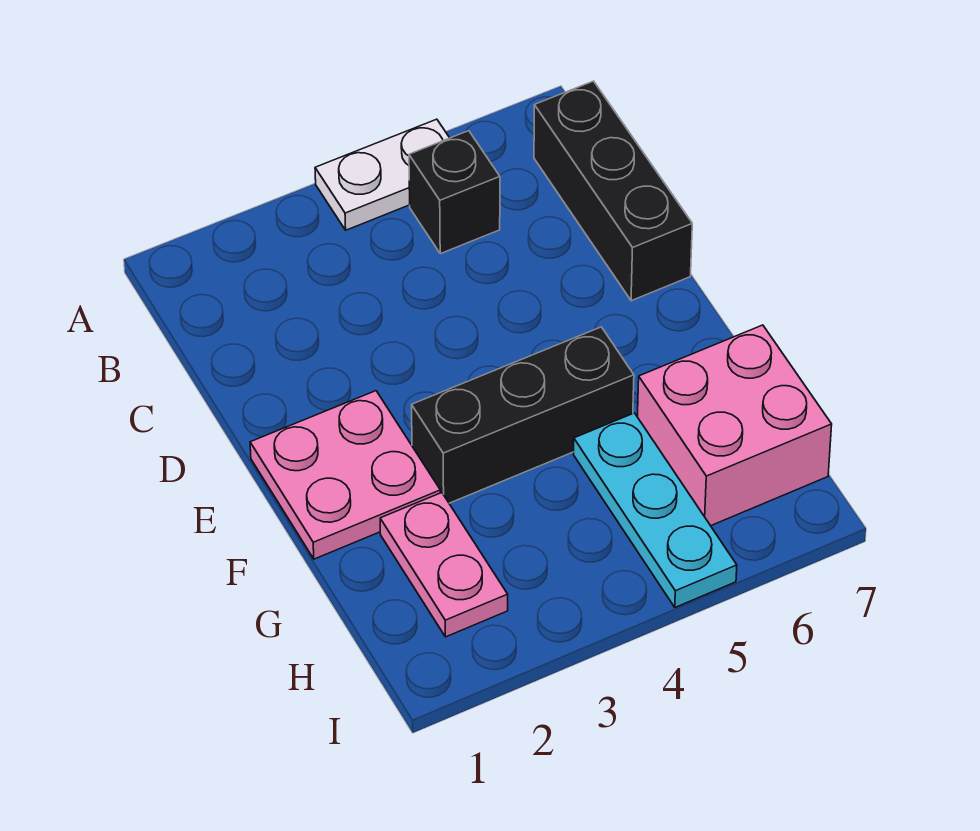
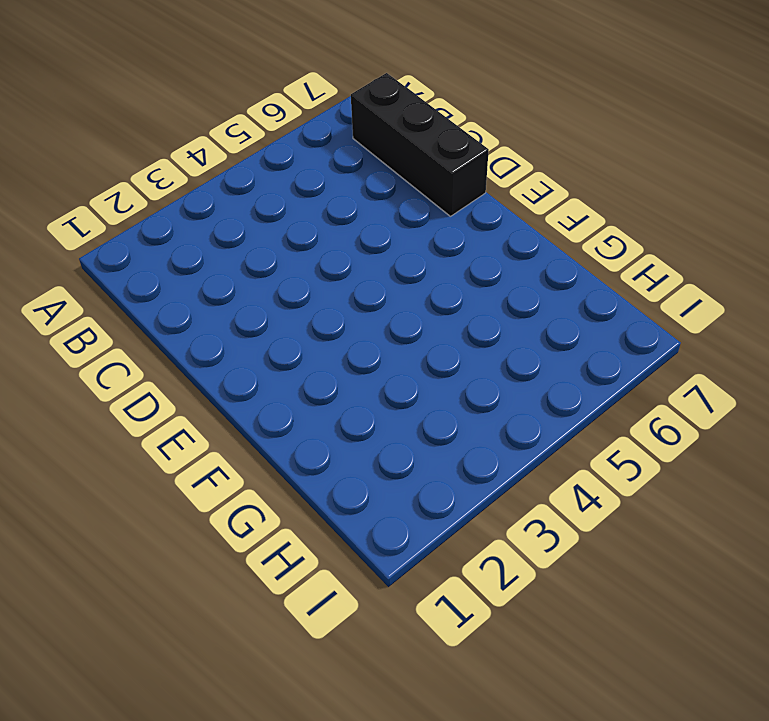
none -> white 1x2 plate [315,119,449,230]
none -> black 1x1 brick [409,131,500,254]

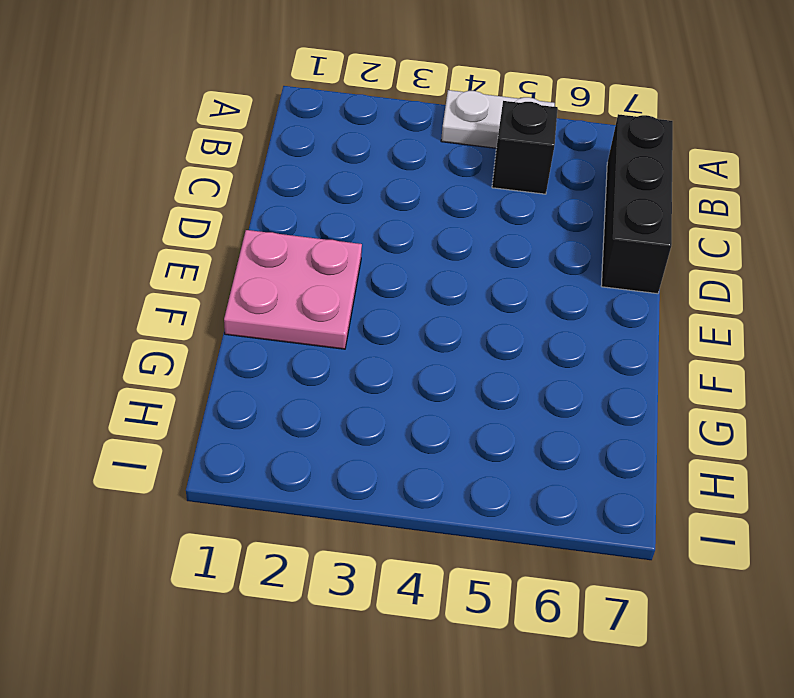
none -> black 1x3 brick [412,327,634,503]
none -> pink 1x2 plate [380,493,508,637]

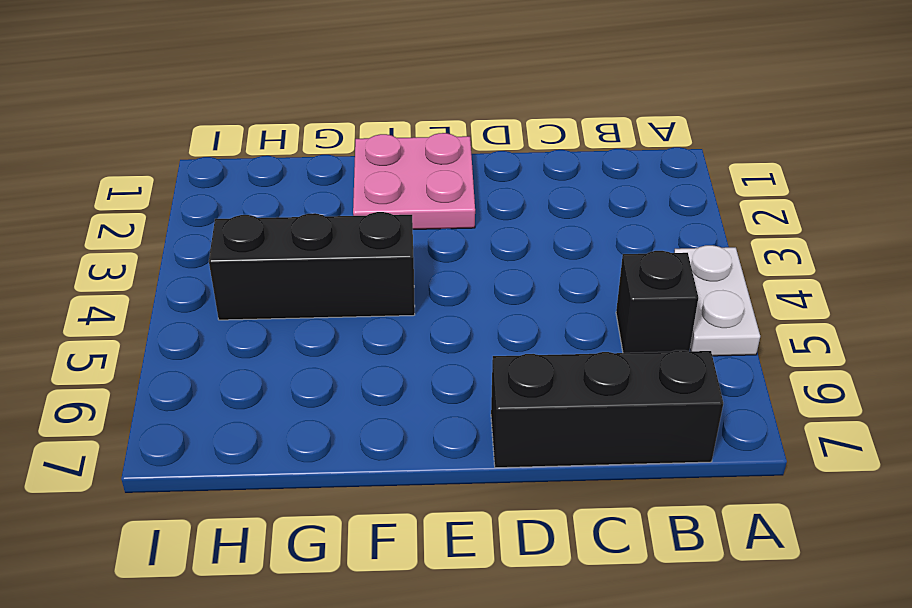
black 1x3 brick [209,212,415,320] -> black 1x3 brick turned to [412,327,634,503]
none -> pink 1x2 plate [380,493,508,637]
none -> cyan 1x3 plate [574,413,737,607]

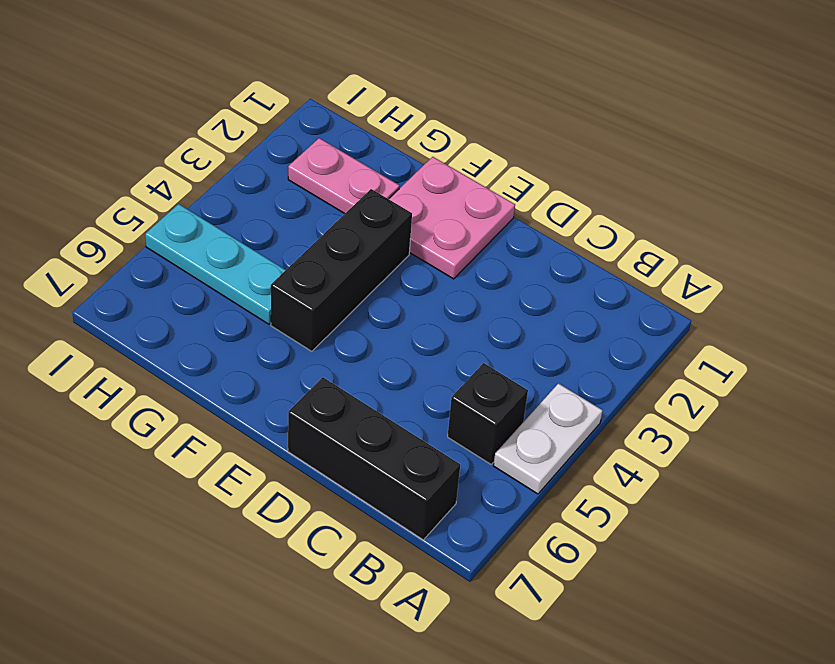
none -> pink 2x2 brick [638,325,832,526]

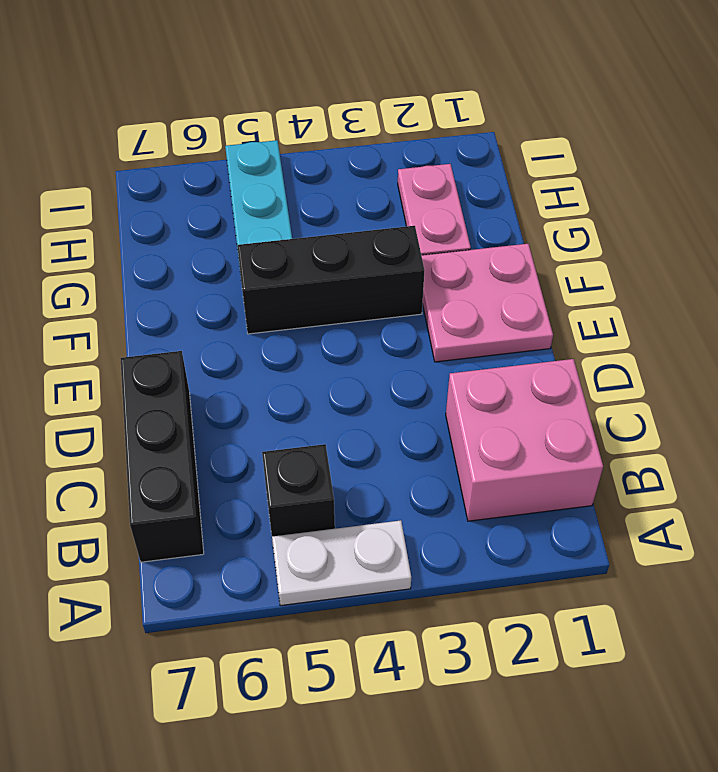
pink 2x2 brick [446,359,603,521] -> pink 2x2 brick moved to [638,325,832,526]

